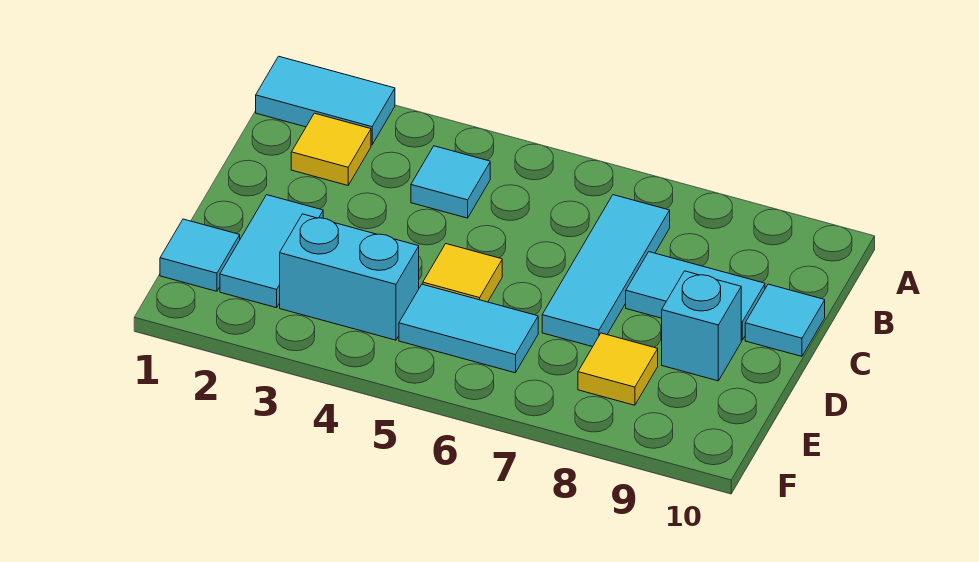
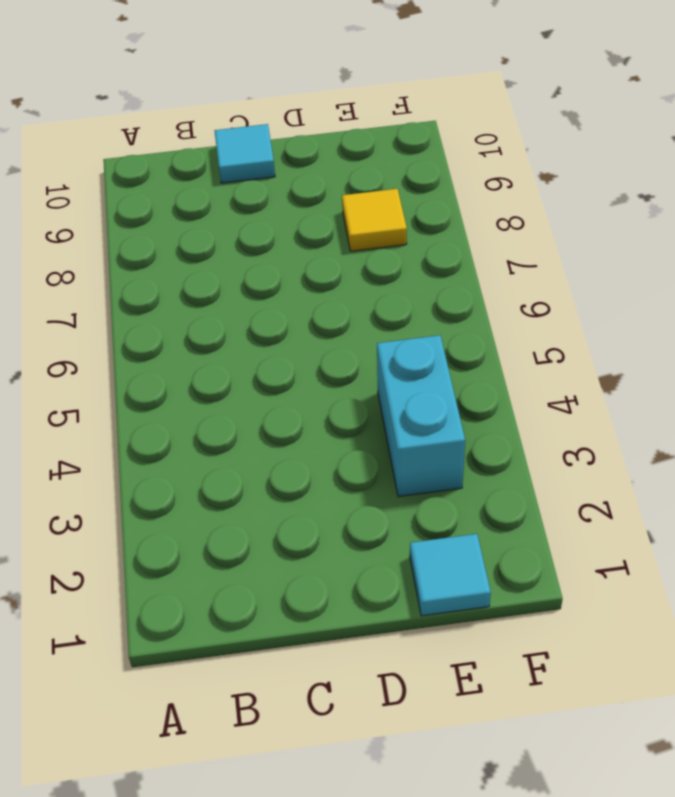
none -> cyan 1x2 tile [256,56,395,145]
none -> yellow 1x1 tile [291,113,371,185]
none -> cyan 1x1 tile [411,146,490,218]

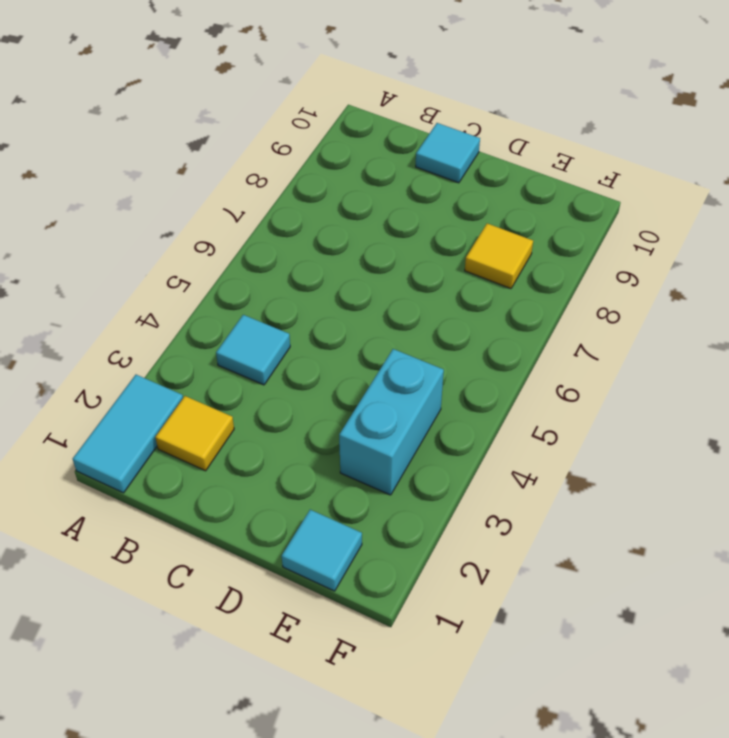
none -> cyan 1x3 tile [542,195,670,347]
none -> cyan 1x2 tile [626,252,765,340]
none -> cyan 1x2 tile [220,195,323,308]

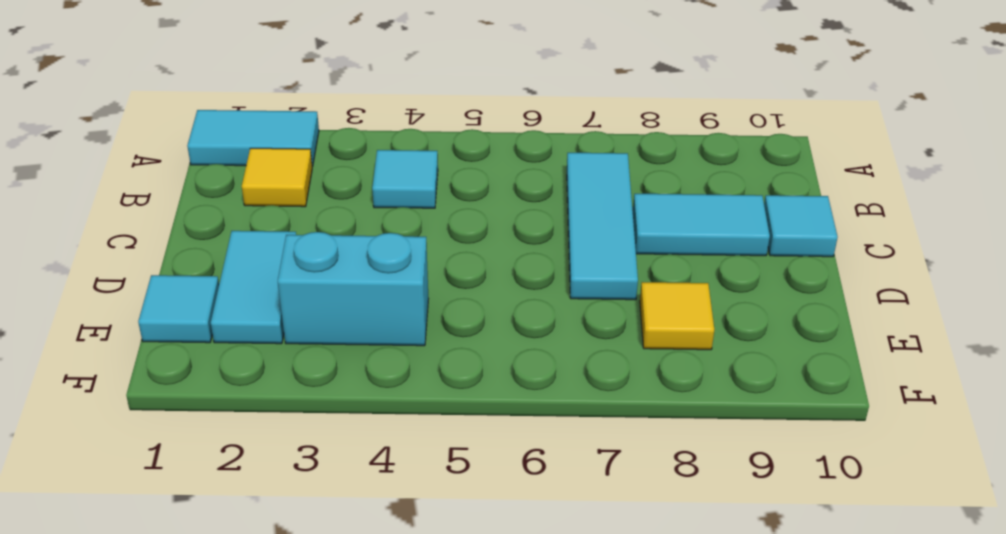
none -> yellow 1x1 tile [423,244,502,302]
none -> cyan 1x1 brick [662,271,741,381]
none -> cyan 1x2 tile [399,284,538,373]

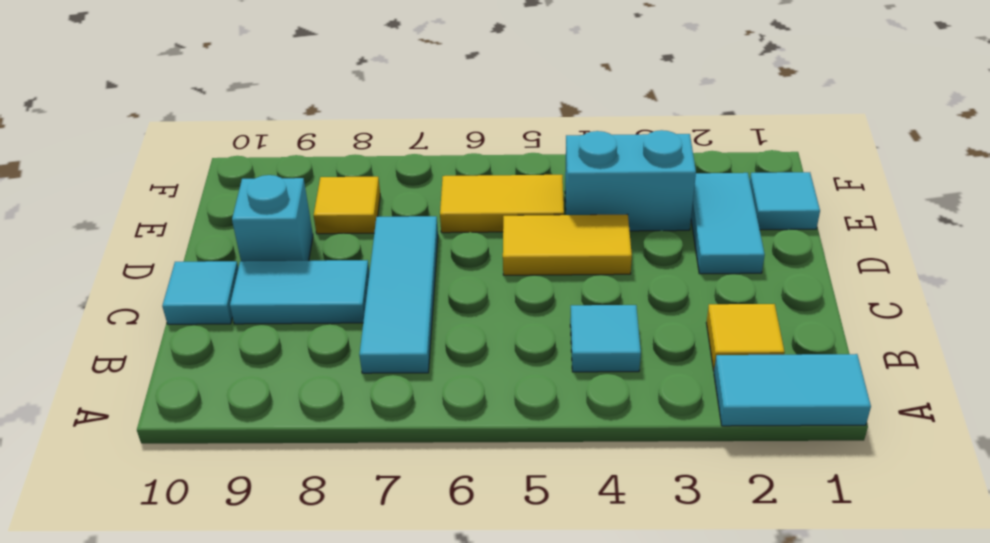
yellow 1x2 tile [503,214,632,275] -> yellow 1x1 tile [423,244,502,302]
yellow 1x2 tile [440,175,564,233] -> cyan 1x2 tile [399,284,538,373]

